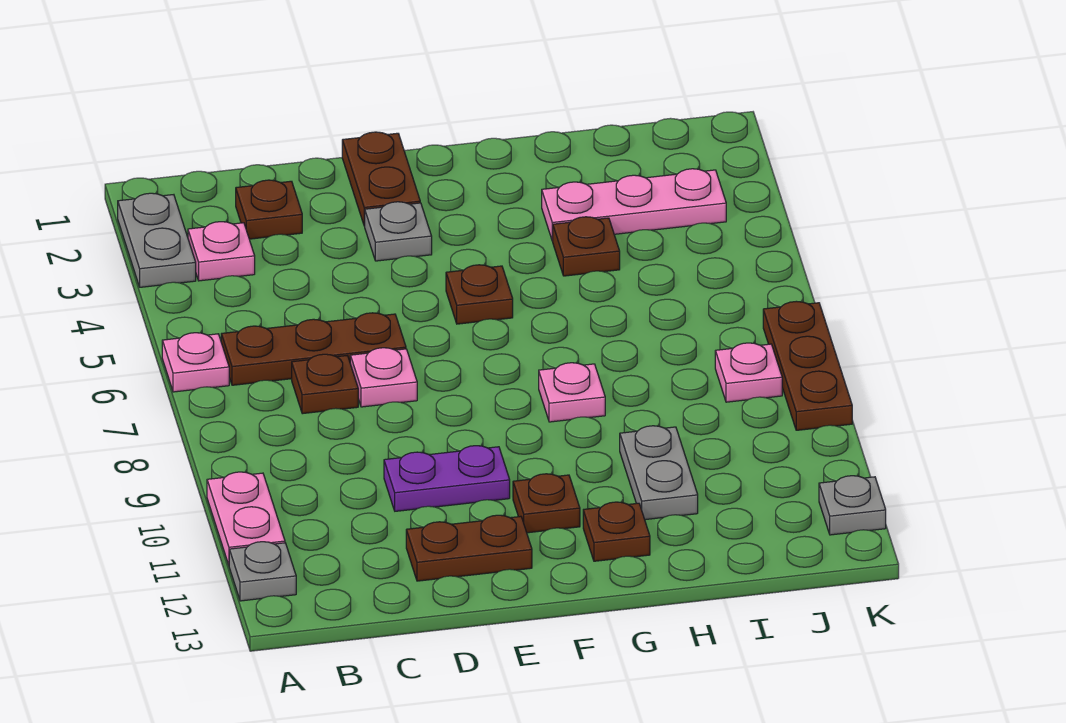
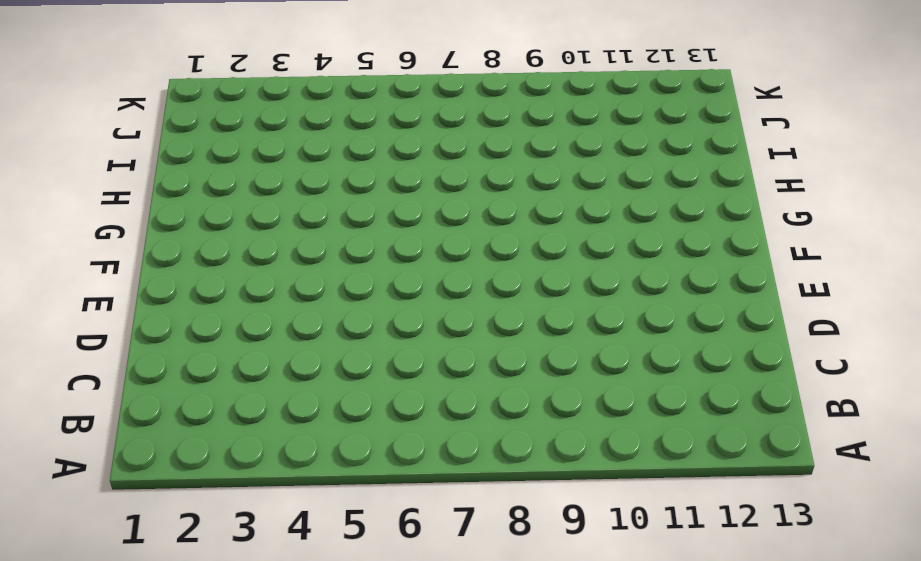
none -> grey 1x2 plate [118,193,196,287]
none -> pink 1x1 plate [162,333,229,392]
none -> pink 1x2 plate [207,472,285,565]

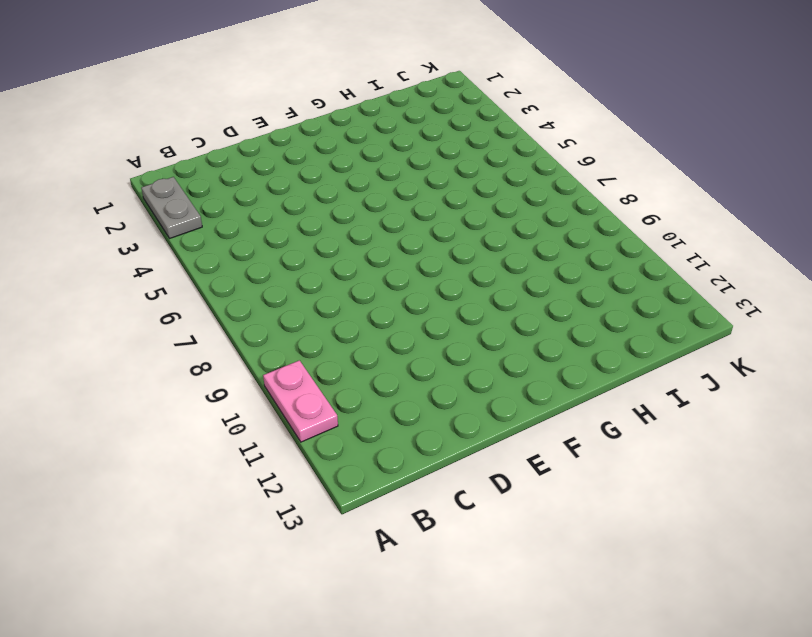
none -> pink 1x1 plate [162,333,229,392]
none -> grey 1x1 plate [229,542,296,601]
none -> pink 1x1 plate [188,222,255,281]

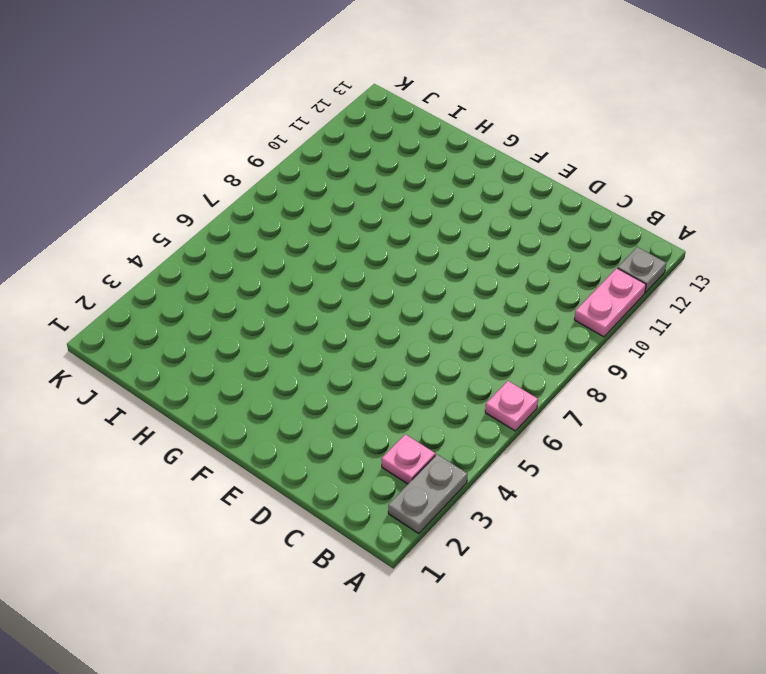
none -> brown 1x3 plate [221,313,406,385]
none -> brown 1x1 plate [236,180,302,239]
none -> brown 1x1 plate [292,354,358,414]

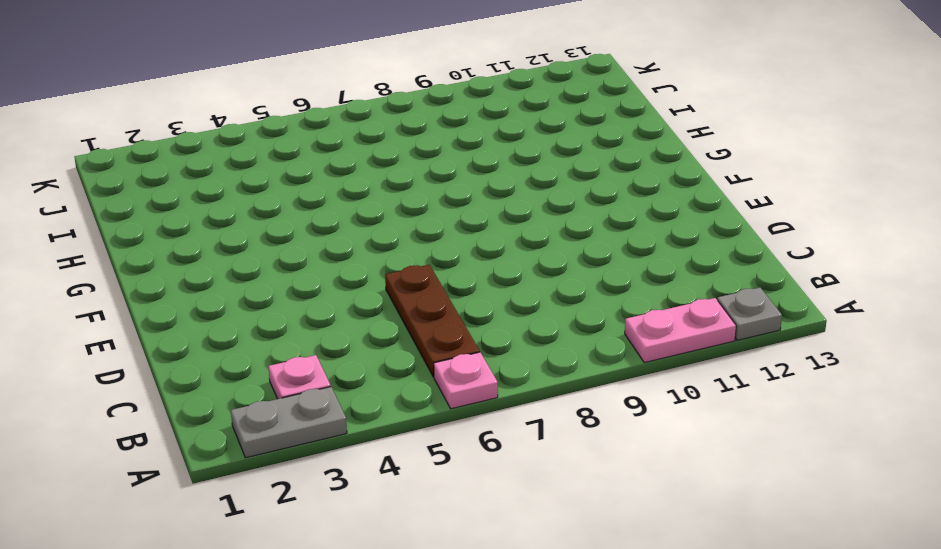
none -> brown 1x1 plate [236,180,302,239]
none -> brown 1x1 plate [292,354,358,414]
none -> pink 1x1 plate [350,348,417,407]

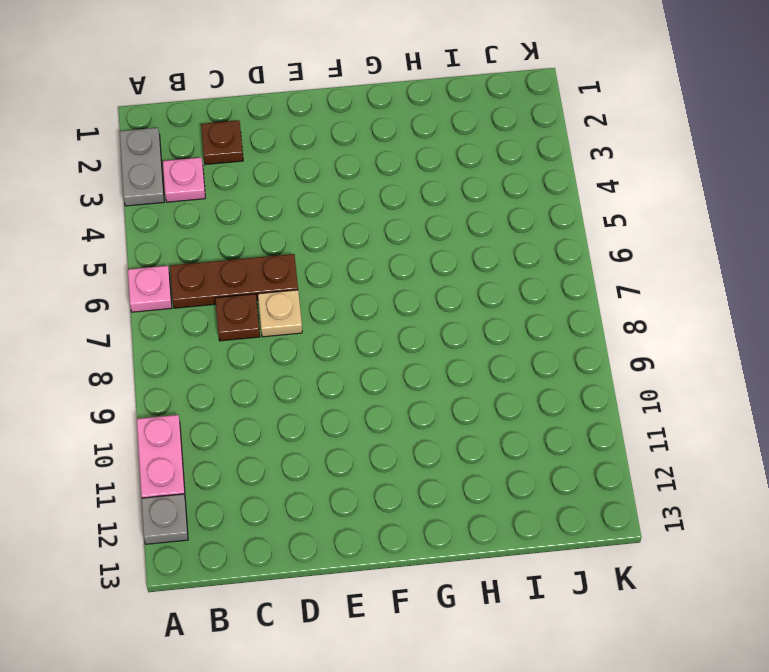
tan 1x1 plate [258,290,302,337] -> pink 1x1 plate [350,348,417,407]
none -> purple 1x2 plate [384,446,510,511]
none -> brown 1x2 plate [406,515,532,581]
none -> brown 1x2 plate [342,132,420,226]

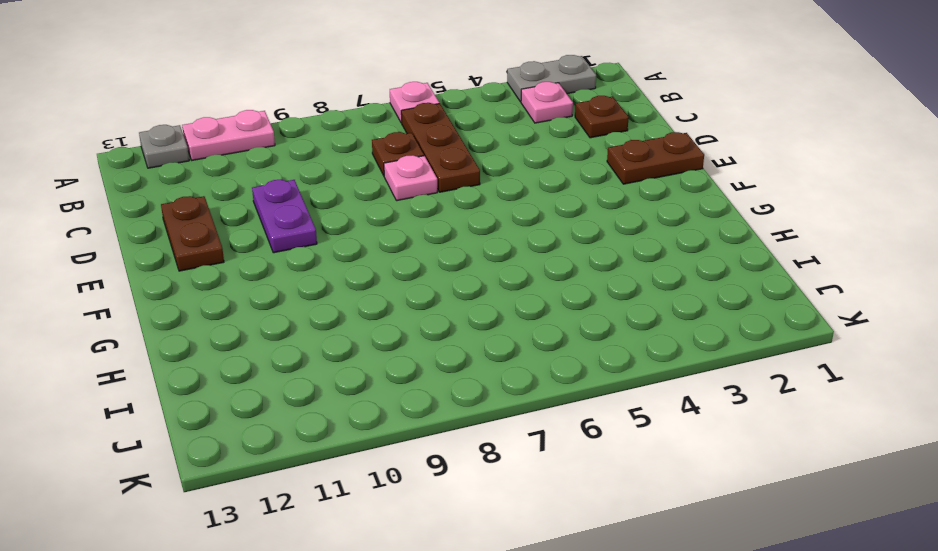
none -> grey 1x1 plate [365,202,432,261]
none -> brown 1x1 plate [446,265,513,324]
none -> brown 1x1 plate [513,474,580,533]

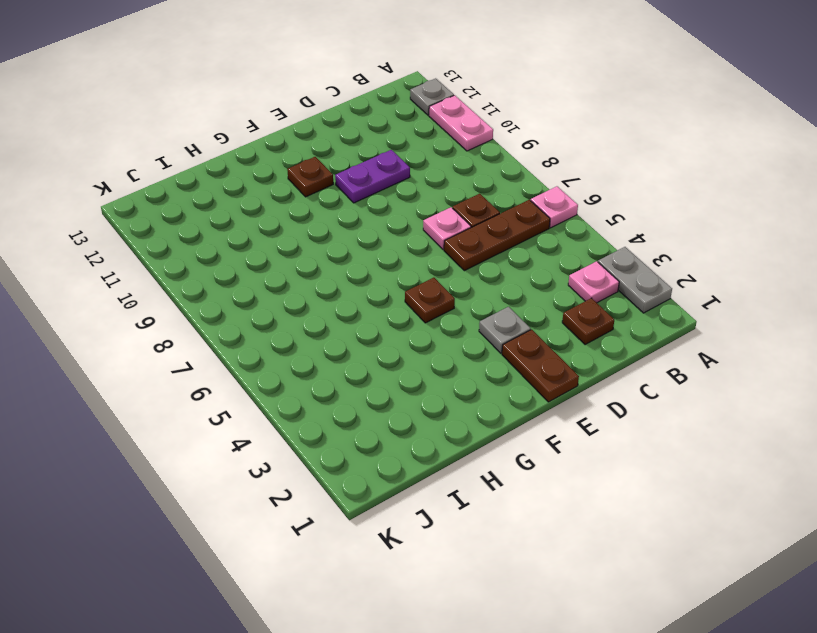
none -> brown 1x2 plate [406,515,532,581]
none -> pink 1x1 plate [539,363,605,422]
none -> brown 1x1 plate [583,502,650,561]

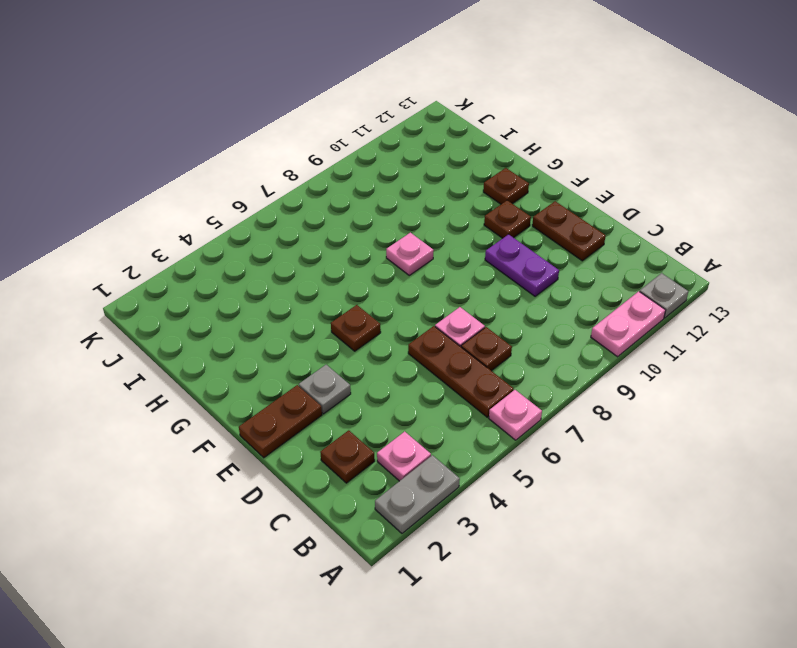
none -> pink 1x3 plate [542,169,726,241]
none -> brown 1x1 plate [553,217,620,276]
none -> grey 1x2 plate [620,426,698,520]

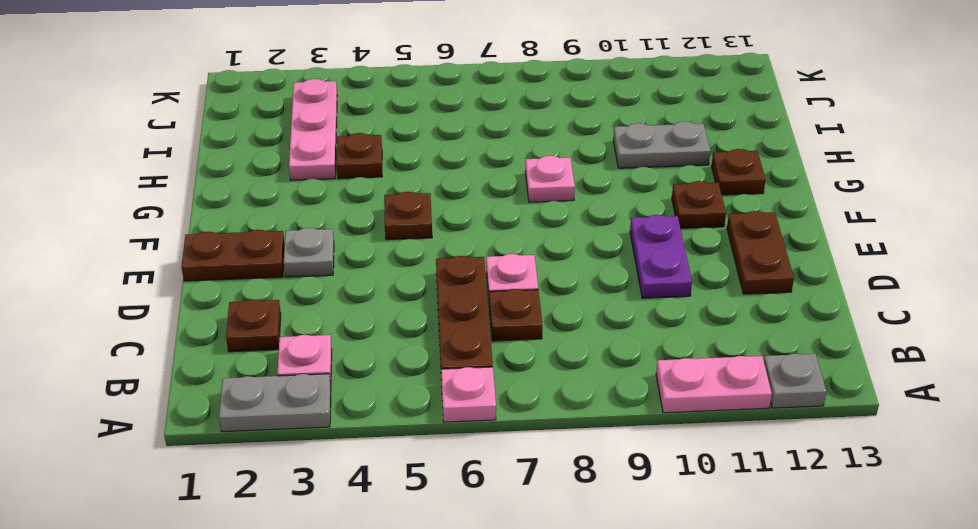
none -> pink 1x1 plate [715,343,782,402]
none -> brown 1x3 plate [763,301,852,430]
none -> grey 1x1 plate [819,476,886,535]

